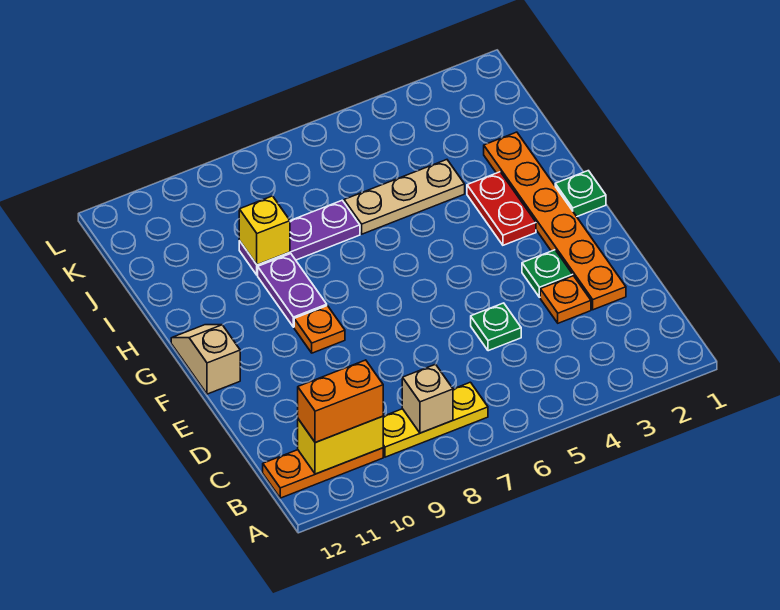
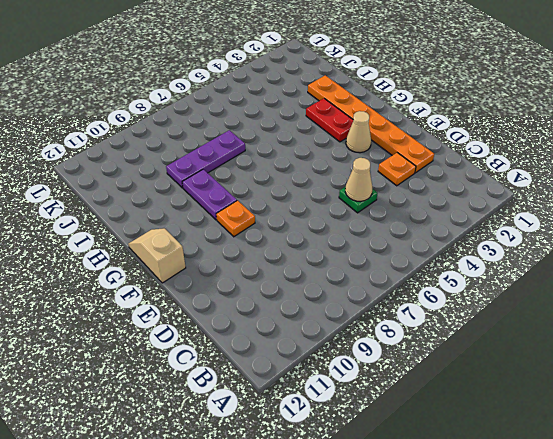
tan 1x1 cone [345,158,372,201] -> none
tan 1x1 cone [346,111,371,153] -> none
none -> yellow 1x3 plate [383,382,488,457]
none -> orange 1x3 plate [263,448,383,498]
none -> green 1x1 plate [522,250,573,297]

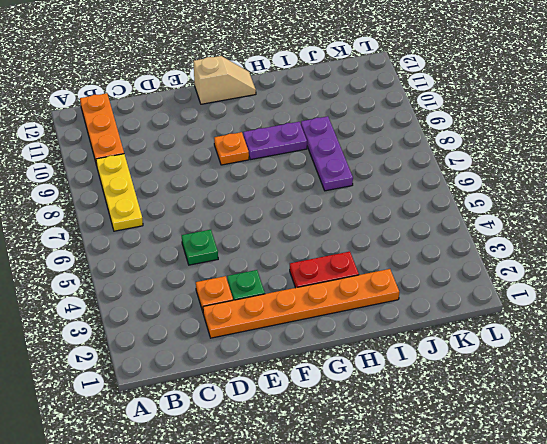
none -> green 1x1 plate [555,171,606,217]
none -> tan 1x3 plate [344,160,465,234]
none -> tan 1x1 brick [402,364,453,433]

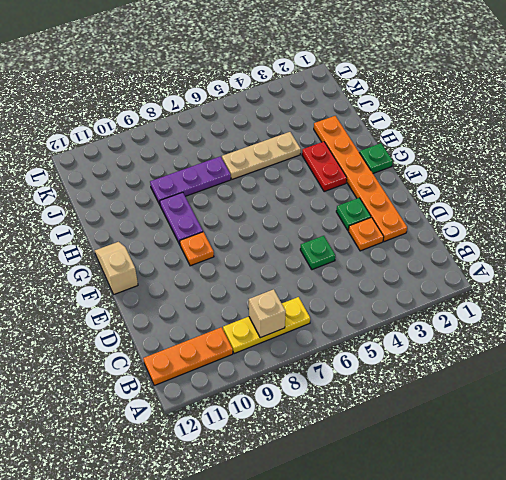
none -> yellow 1x2 brick [298,416,383,474]
none -> yellow 1x1 brick [239,196,290,265]
none -> orange 1x2 brick [298,360,383,443]

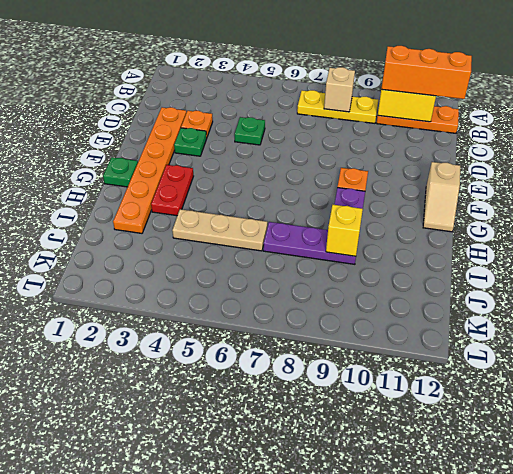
orange 1x3 brick [381,46,472,99] -> orange 1x2 brick [298,360,383,443]

